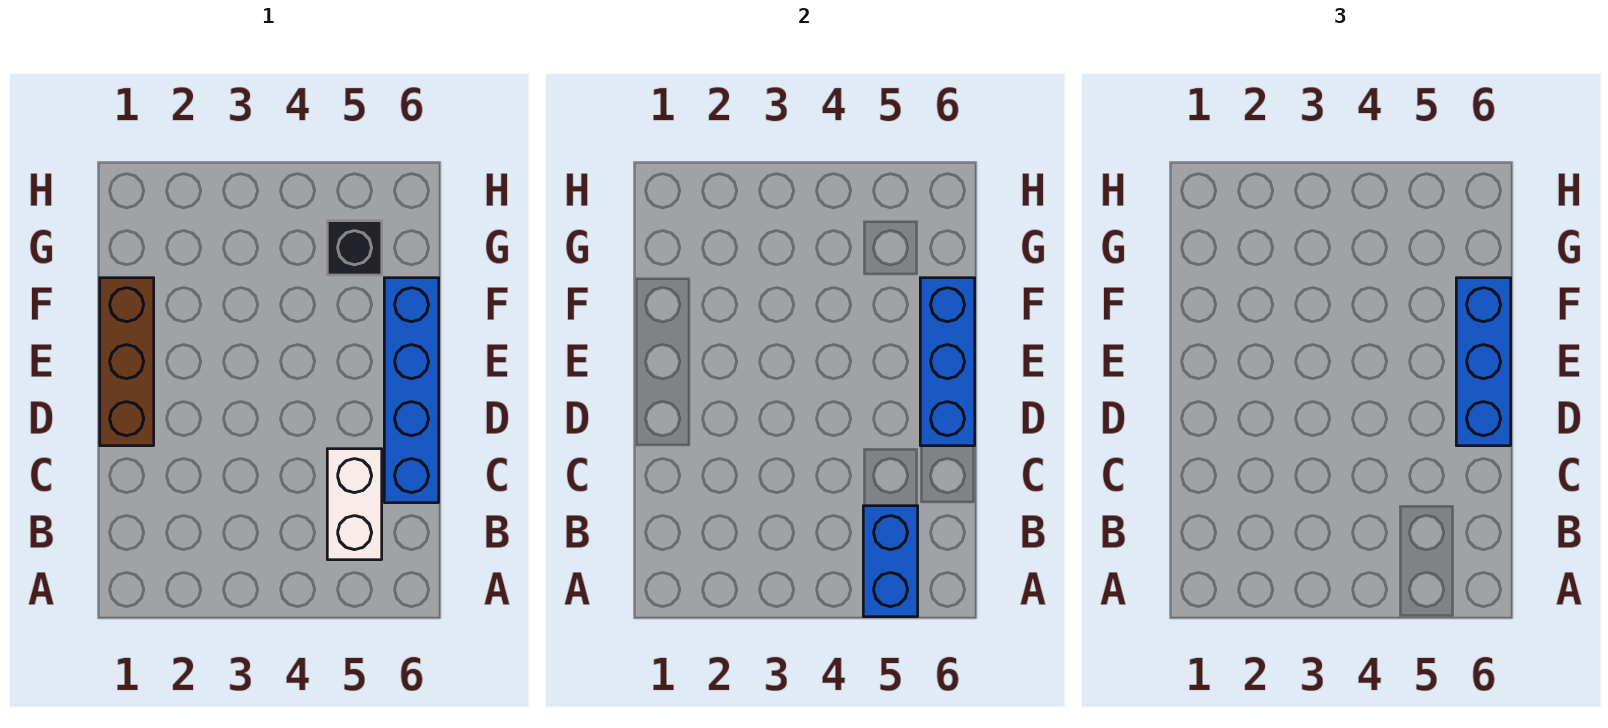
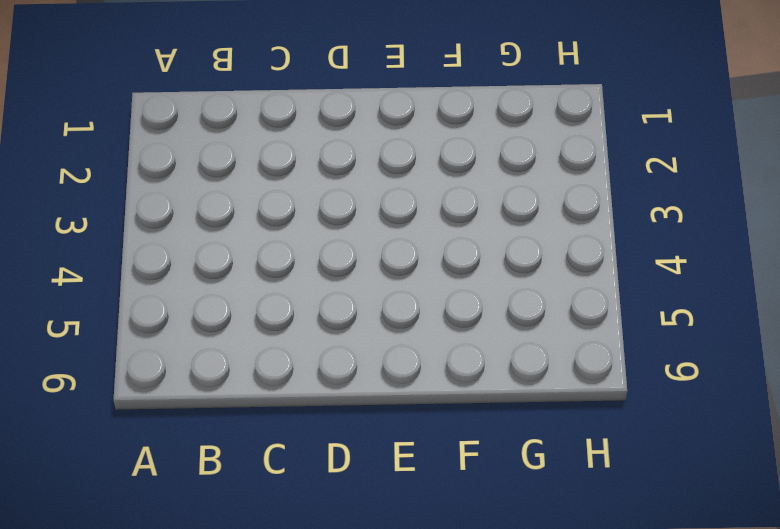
none -> white 1x2 brick [327,449,382,560]
none -> blue 1x4 brick [384,278,439,503]

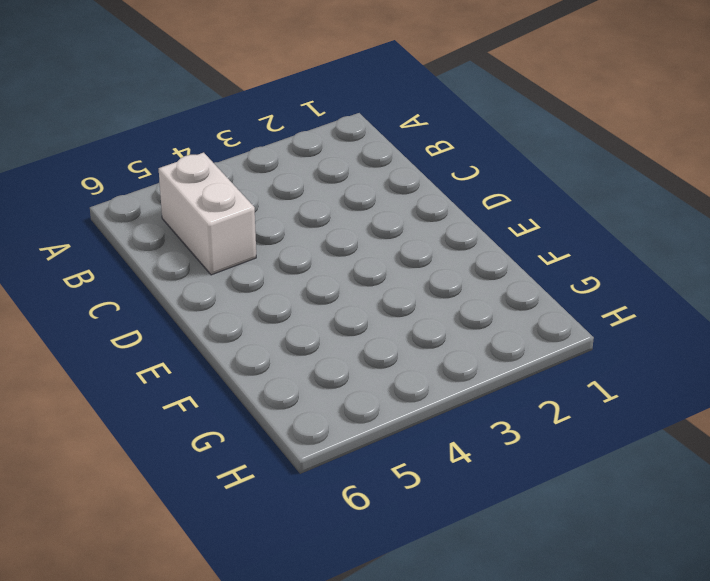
none -> blue 1x4 brick [384,278,439,503]
none -> brown 1x3 brick [100,278,154,446]

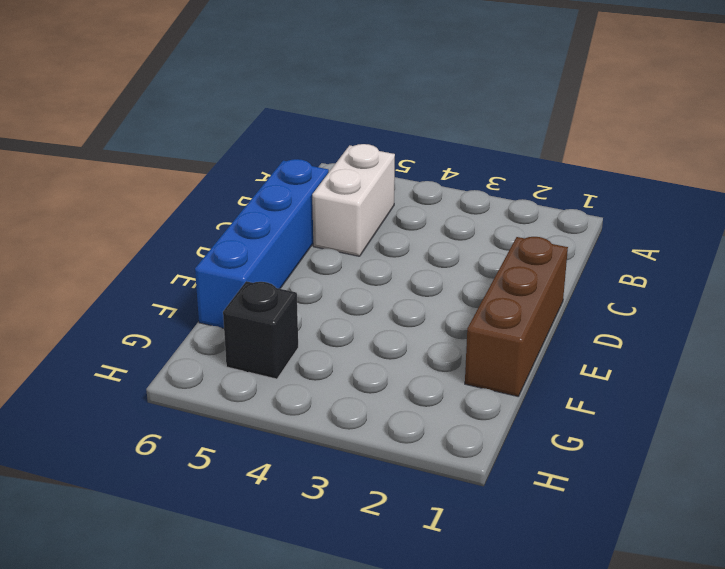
none -> blue 1x2 brick [863,506,918,617]
none -> blue 1x3 brick [920,278,975,446]

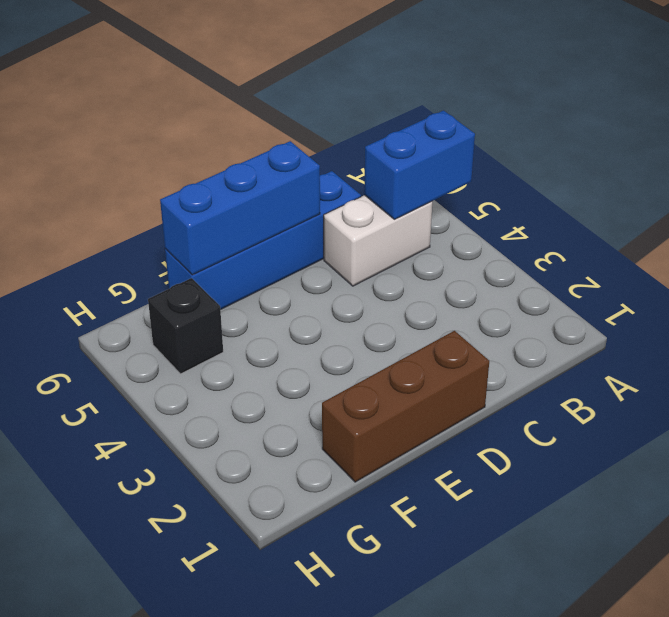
none -> blue 1x3 brick [1456,278,1511,446]

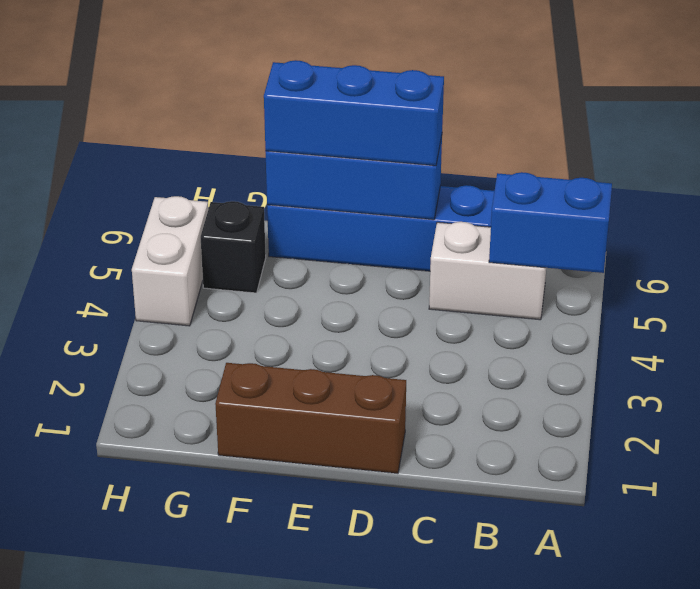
white 1x2 brick [132,196,208,326] -> none

